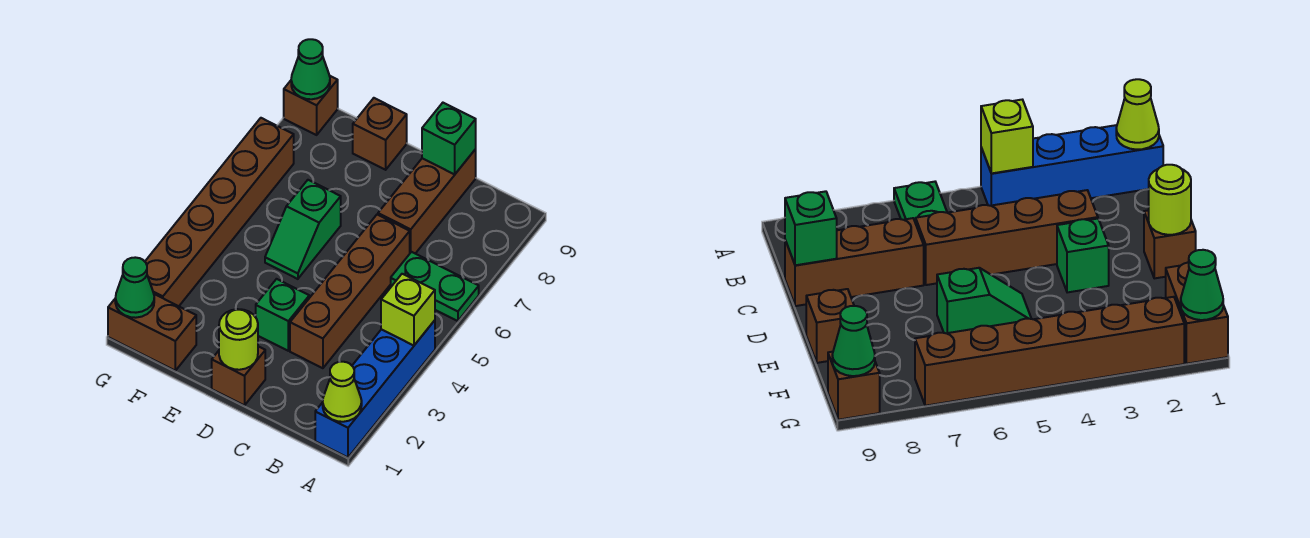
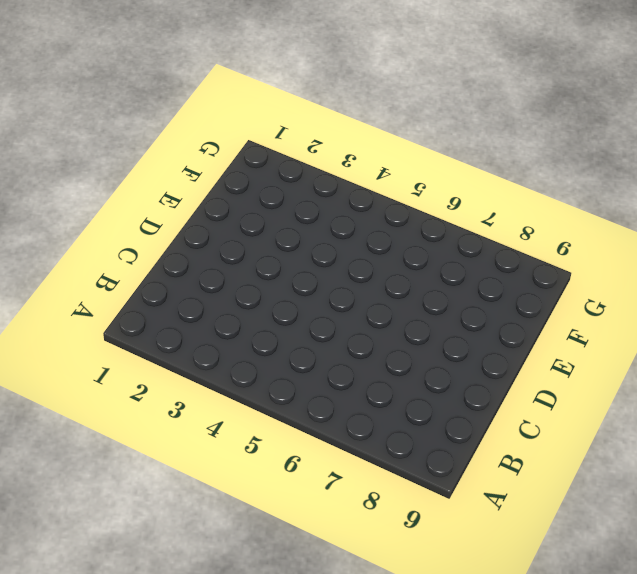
none -> blue 1x4 brick [315,320,435,457]
none -> green 1x2 plate [391,252,479,321]
none -> brown 1x4 brick [290,215,410,368]

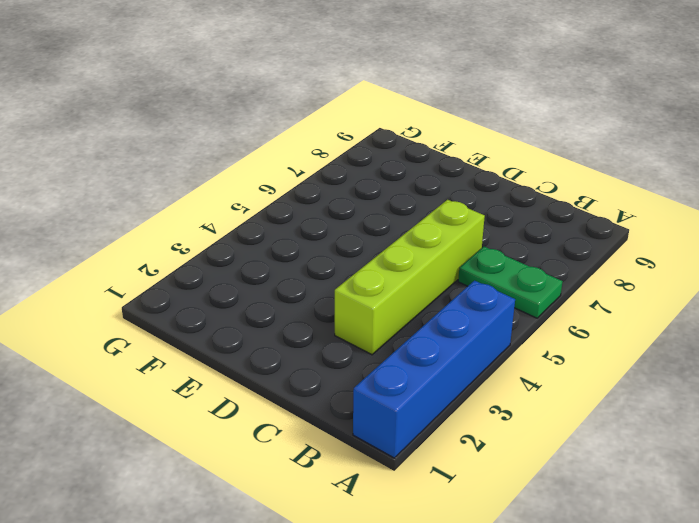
lime 1x4 brick [335,200,485,355] -> brown 1x4 brick [290,215,410,368]
none -> brown 1x3 brick [378,149,476,254]
none -> brown 1x1 brick [212,346,265,405]
none -> green 1x1 brick [256,279,309,351]

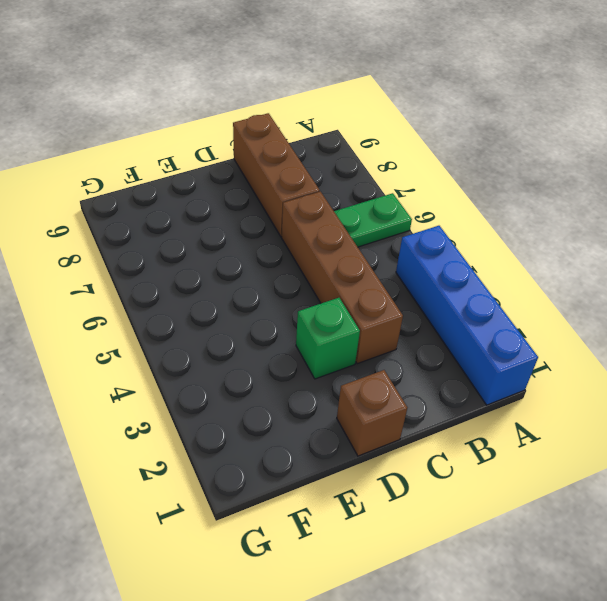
none -> green 1x2 slope [265,180,341,279]
none -> brown 1x1 brick [353,98,407,170]
none -> brown 1x2 brick [108,294,196,371]

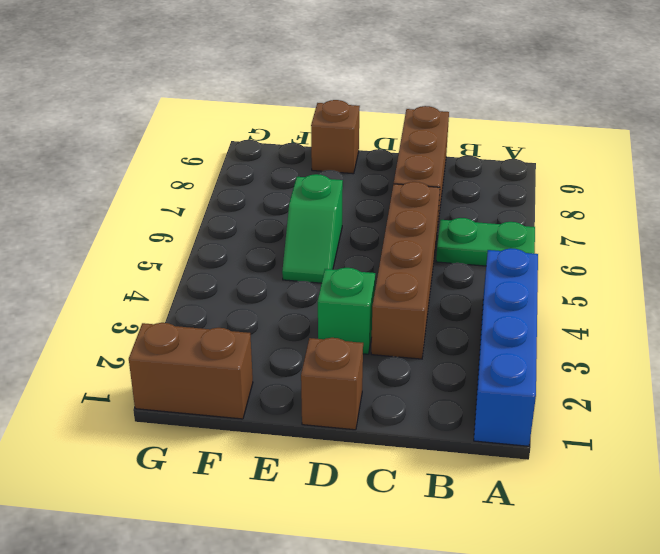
none -> brown 1x6 brick [145,118,294,306]
none -> brown 1x1 brick [284,76,338,135]
none -> lime 1x1 cone [323,362,362,422]

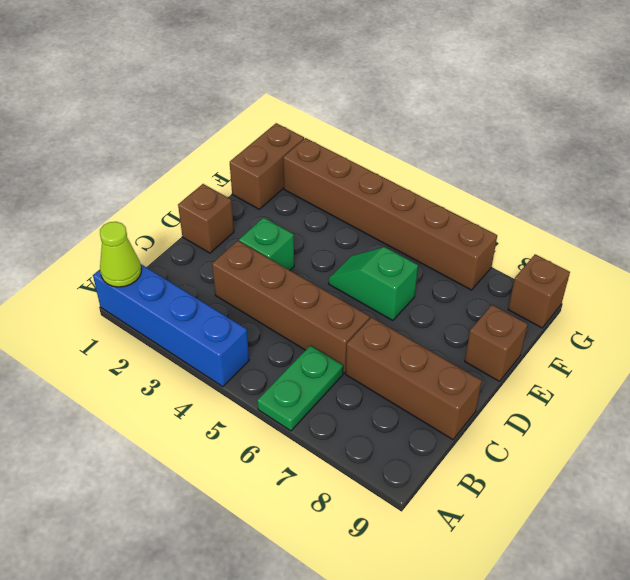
none -> lime 1x1 brick [381,274,435,346]
none -> green 1x1 brick [422,103,476,174]
none -> lime 1x1 round brick [219,309,258,370]

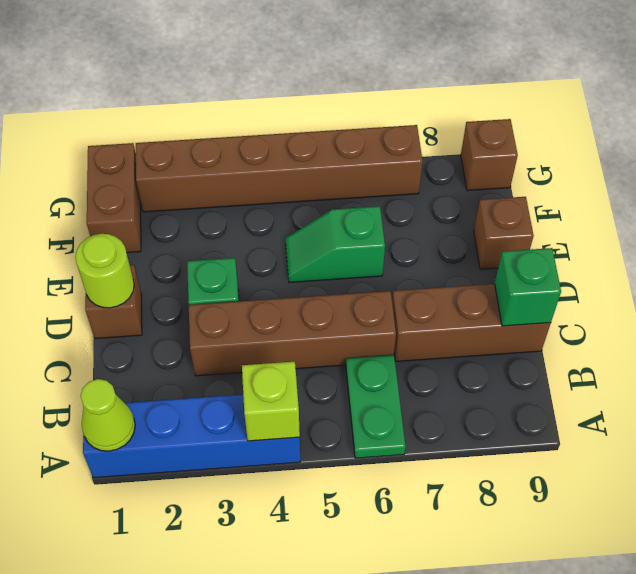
none -> green 1x1 cone [115,257,154,318]
none -> green 1x1 cone [291,39,330,99]

